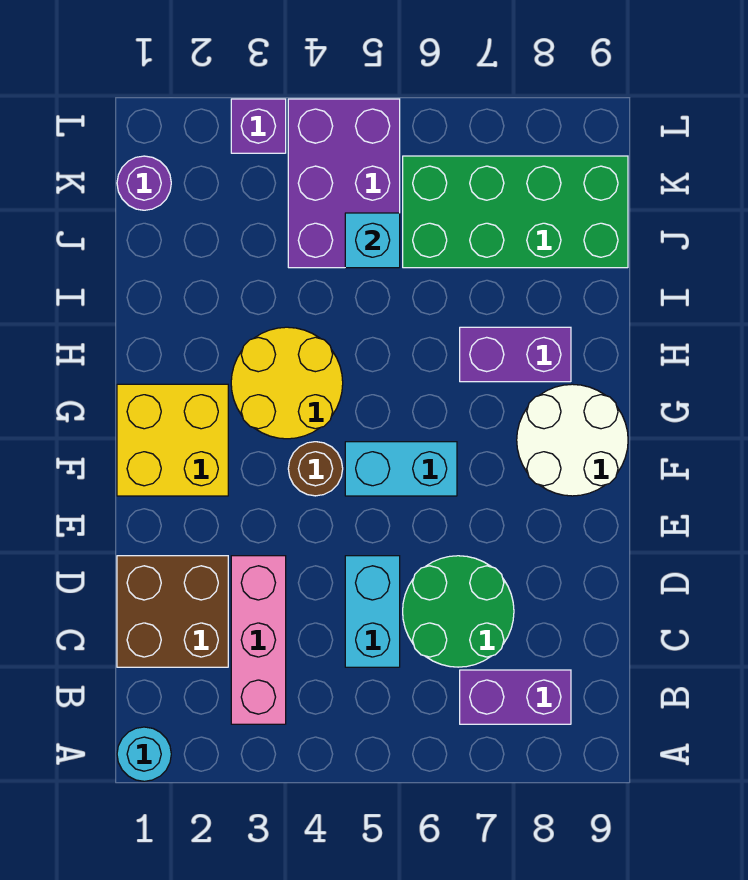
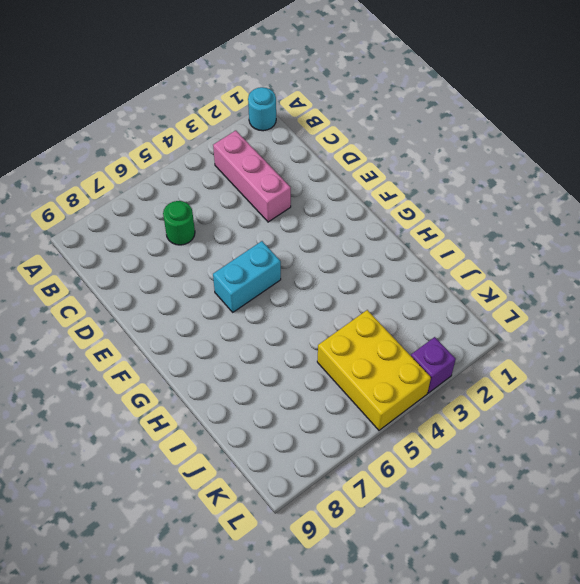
green 1x1 round brick [163,201,195,245] -> green 2x2 round brick [403,556,514,667]
yellow 2x3 brick [317,310,431,430] -> purple 2x3 brick [288,99,400,268]
none -> purple 1x2 brick [460,670,571,724]
none -> brown 2x2 brick [117,556,228,667]
none -> cyan 1x2 brick [345,556,400,667]

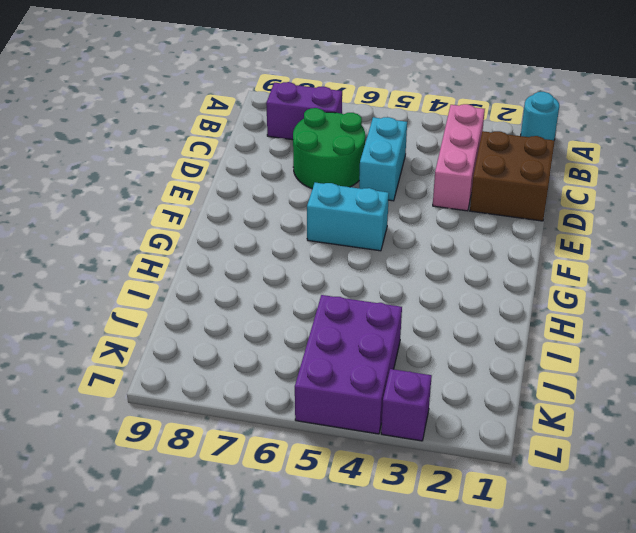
none -> yellow 2x2 brick [117,384,228,496]
none -> brown 1x1 round brick [288,442,343,496]
none -> white 2x2 round brick [517,384,628,496]

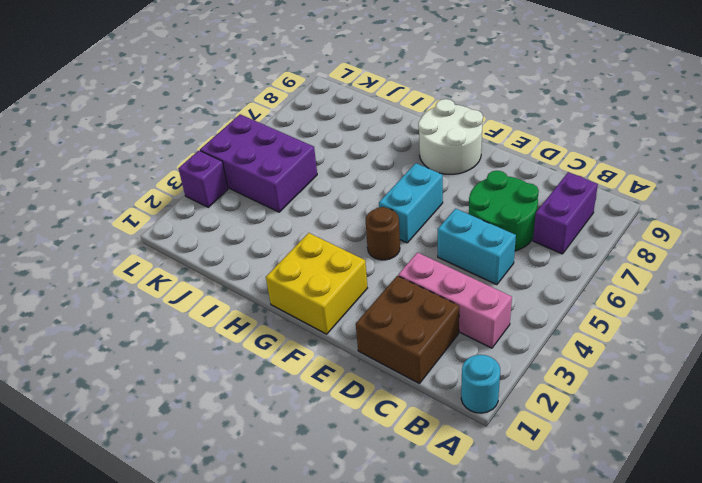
none -> yellow 2x2 round brick [231,327,343,439]
none -> purple 1x2 brick [460,327,571,382]
none -> green 2x4 brick [403,156,628,268]

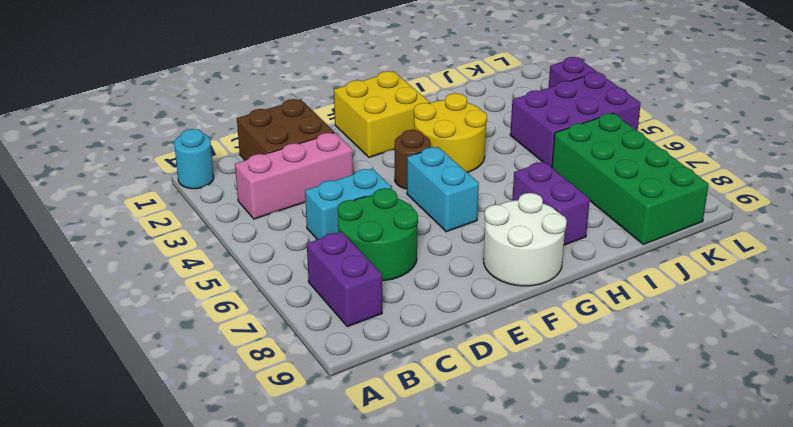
none -> purple 1x1 round brick [117,156,171,210]
none -> cyan 1x1 brick [345,213,400,268]

